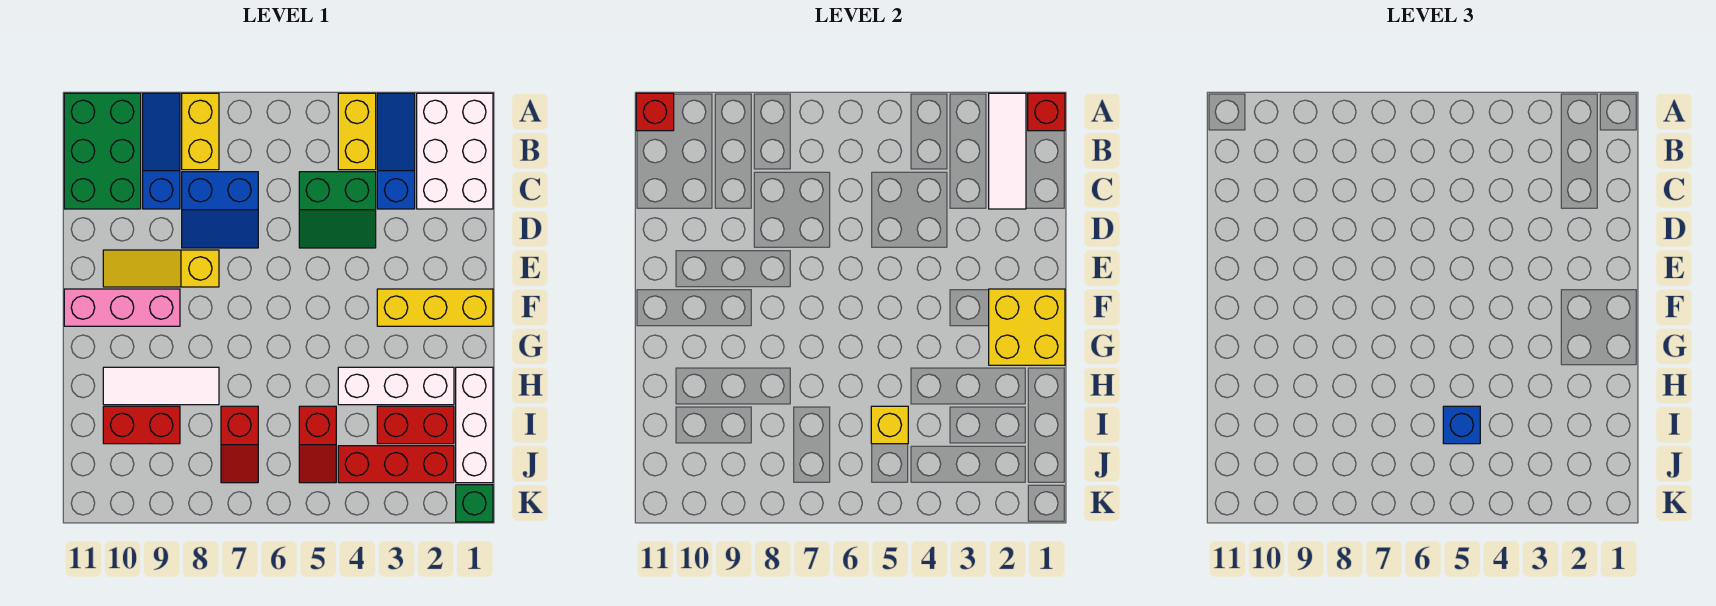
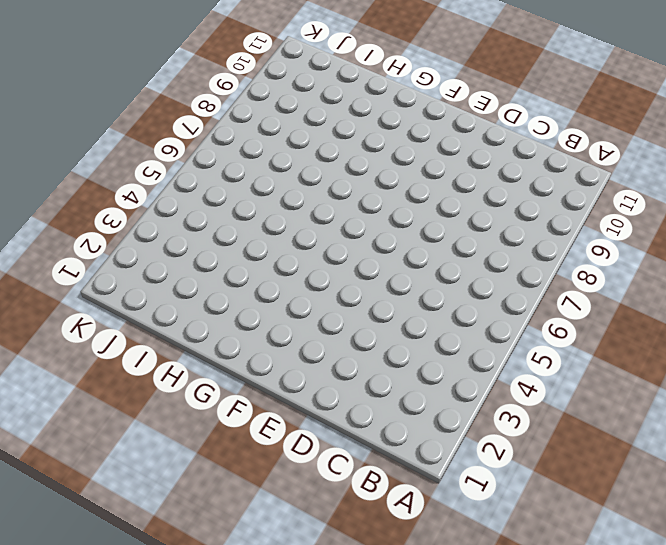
none -> white 2x3 brick [417,93,493,209]
none -> blue 1x3 slope [377,93,415,209]
none -> yellow 1x2 brick [338,93,376,170]

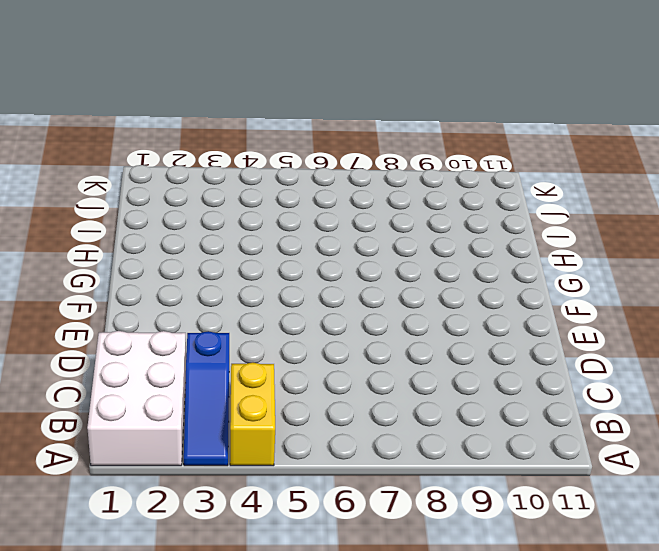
none -> yellow 1x2 brick [182,93,219,170]
none -> blue 1x3 slope [143,93,180,209]
none -> green 2x3 brick [64,93,141,209]

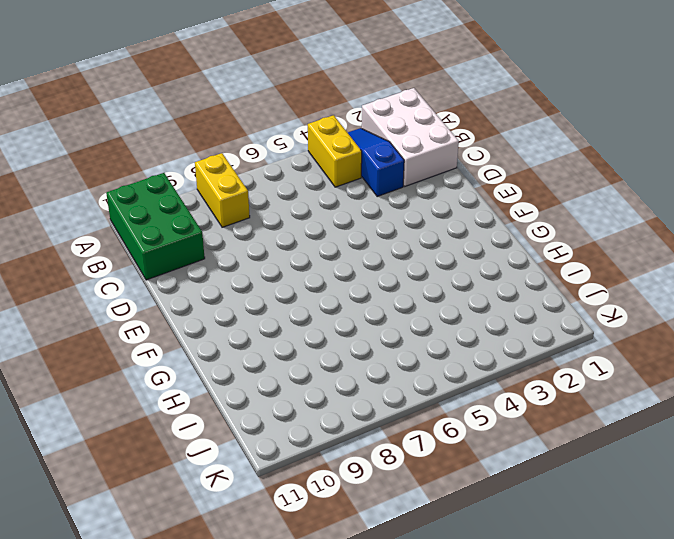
none -> blue 1x3 slope [143,93,180,209]
none -> green 2x2 slope [299,172,376,248]
none -> blue 2x2 slope [182,172,258,248]

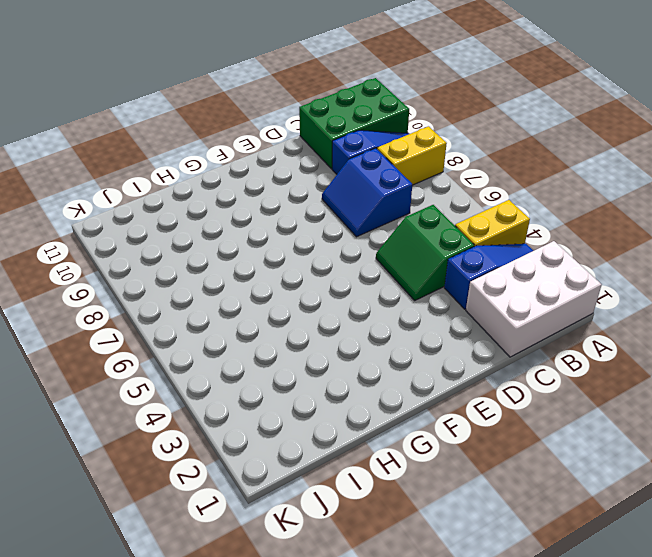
none -> yellow 1x3 slope [103,250,219,287]
none -> yellow 1x3 brick [377,289,493,326]
none -> pink 1x3 brick [64,289,180,326]

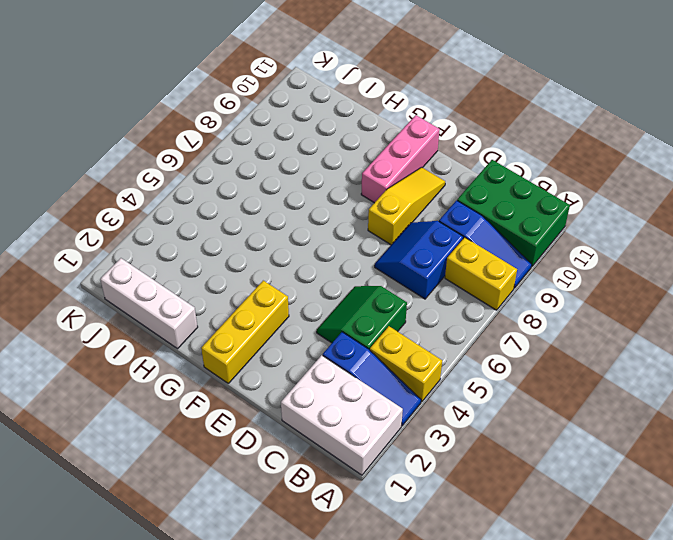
none -> white 1x3 brick [338,367,454,405]
none -> white 1x3 tile [103,367,219,405]
none -> red 1x2 brick [377,406,454,444]

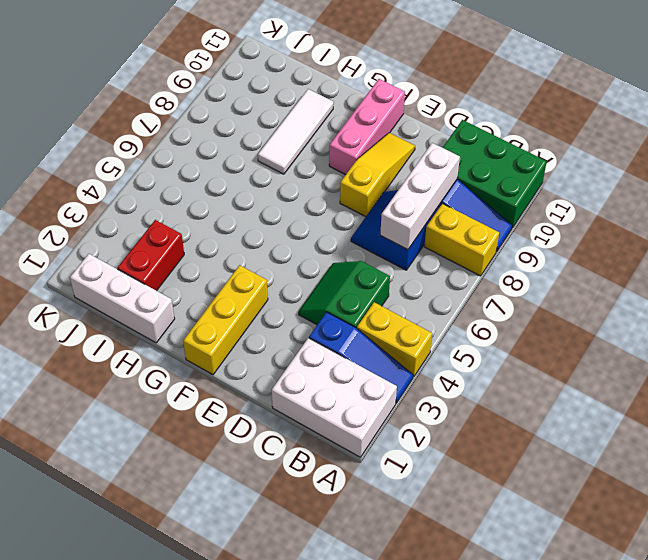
white 1x3 brick [380,143,460,250] -> white 1x3 brick moved to [338,367,454,405]
none -> red 1x2 slope [299,406,336,483]
none -> red 1x2 slope [221,406,258,483]
none -> red 1x2 brick [103,406,180,444]

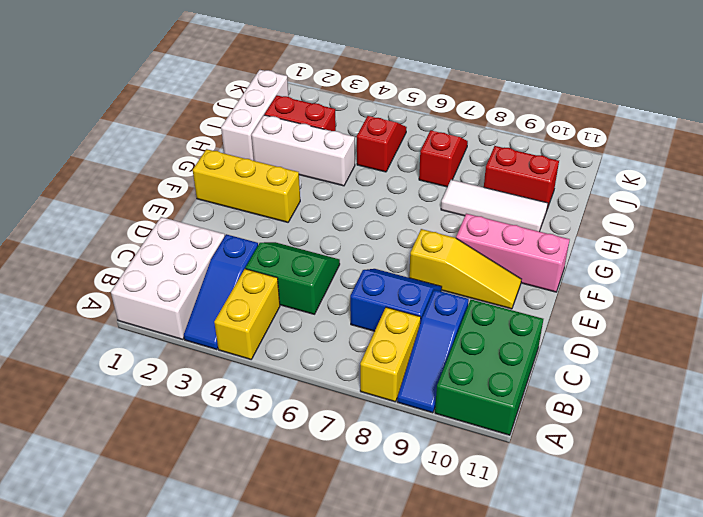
none -> red 1x3 brick [338,446,454,483]
none -> green 1x1 brick [456,485,493,522]
none -> red 1x1 brick [1028,93,1065,131]

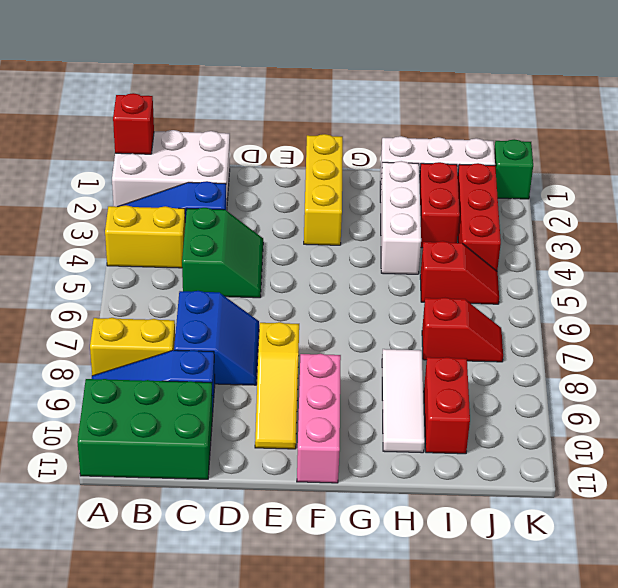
none -> white 1x3 tile [989,93,1026,209]
none -> red 1x1 brick [636,93,674,131]
none -> yellow 2x2 brick [989,289,1065,365]

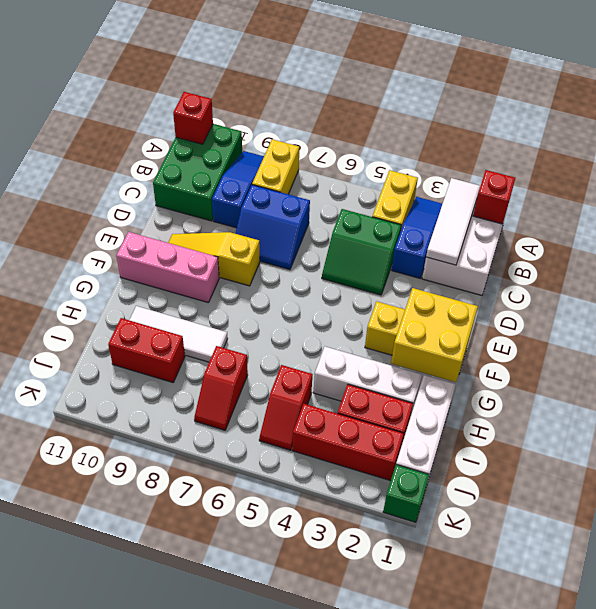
none -> yellow 1x1 brick [871,406,908,444]
none -> blue 1x1 brick [1443,406,1480,444]

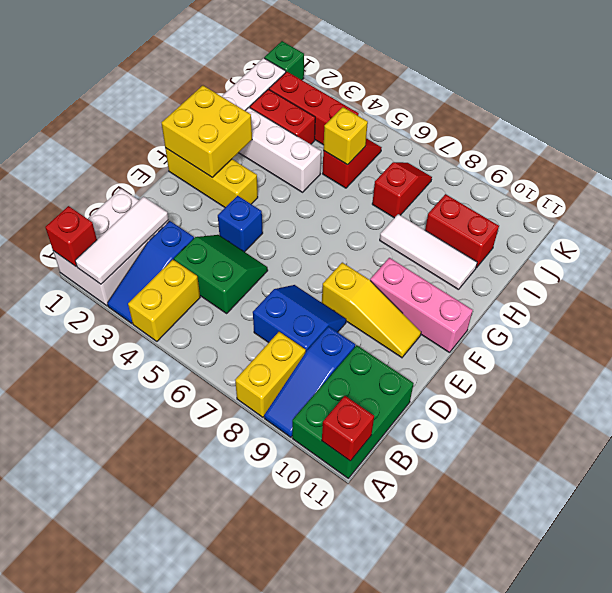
blue 1x1 brick [218,196,263,252] -> blue 1x1 brick moved to [1443,406,1480,444]

